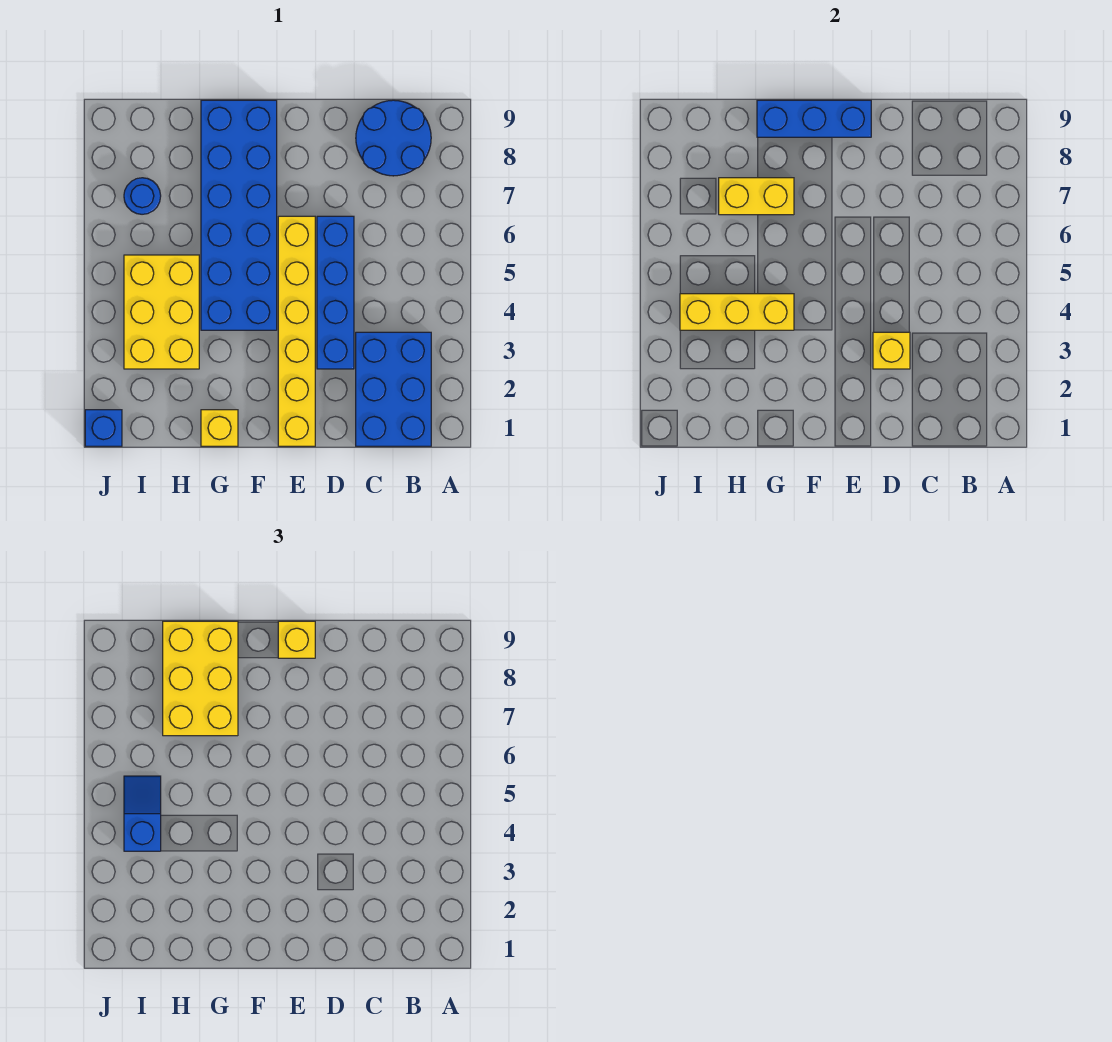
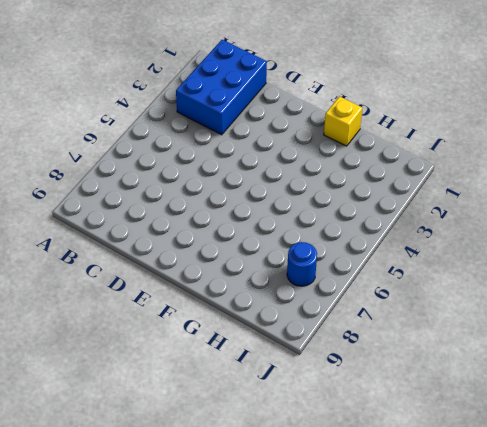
none -> blue 2x2 round brick [356,100,431,176]
none -> blue 1x4 brick [317,216,354,369]
none -> yellow 1x6 brick [278,216,315,446]

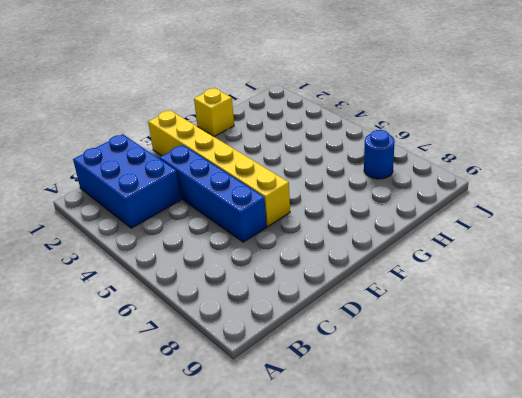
none -> blue 2x2 round brick [356,100,431,176]
none -> blue 2x6 brick [201,100,277,330]
none -> yellow 2x3 brick [124,255,199,369]

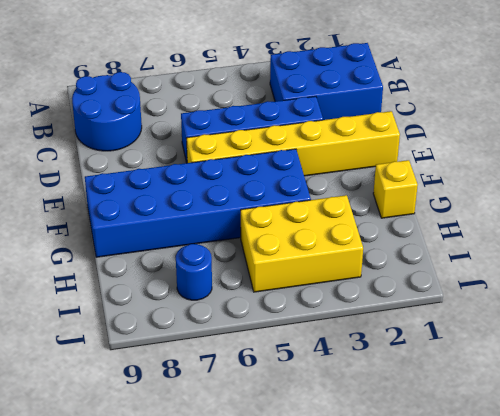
none -> blue 1x1 brick [85,410,122,446]
none -> yellow 1x1 brick [873,332,910,369]
none -> blue 1x3 brick [757,100,871,137]

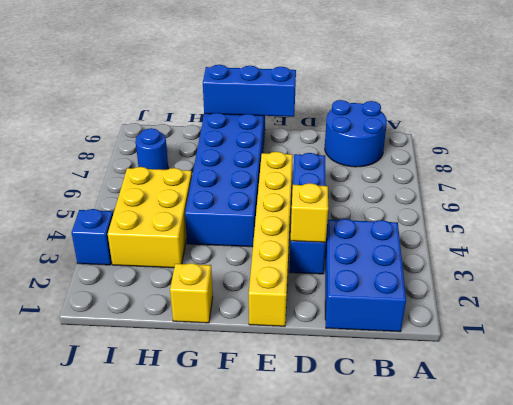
blue 1x1 brick [71,209,113,265] -> blue 1x1 brick moved to [85,410,122,446]
none -> yellow 1x3 brick [680,294,794,330]
none -> yellow 1x2 brick [719,178,794,215]
none -> yellow 1x1 brick [278,621,315,658]

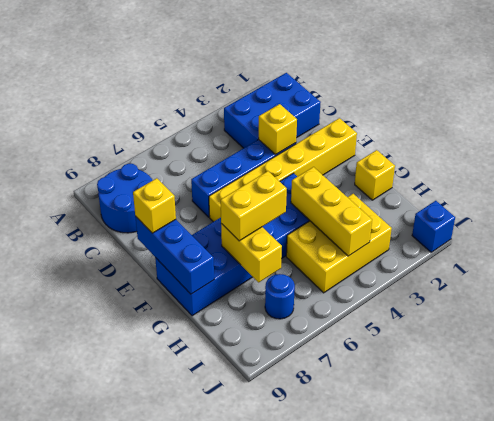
yellow 1x2 brick [221,171,287,241] -> yellow 2x3 brick [163,621,238,736]
none -> blue 1x2 slope [124,776,161,851]

